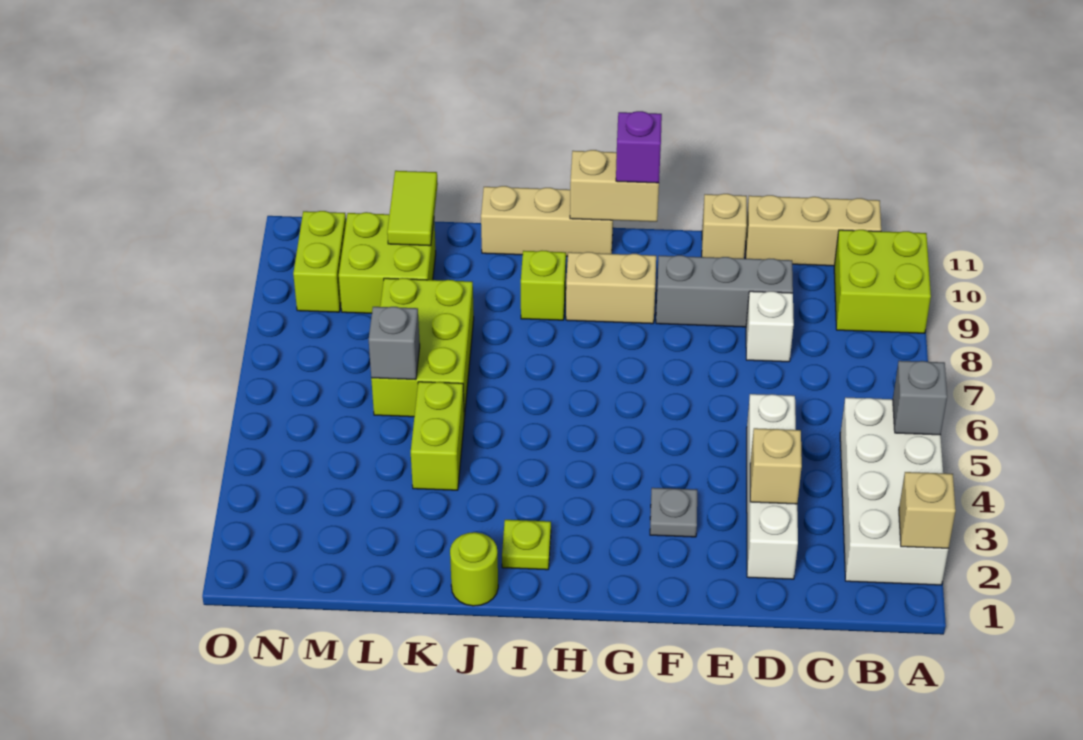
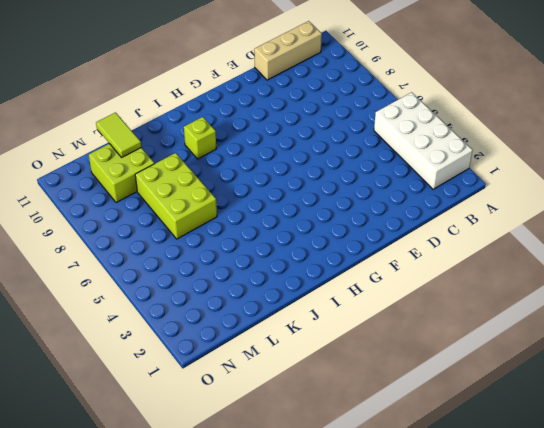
none -> lime 2x2 brick [834,230,931,333]
none -> white 1x4 brick [747,394,798,579]
none -> white 1x1 brick [746,291,794,362]

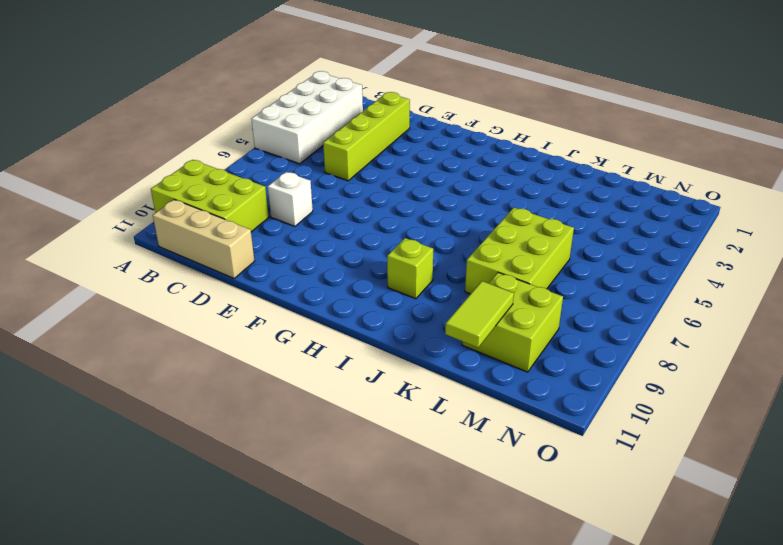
lime 2x3 brick [151,160,269,232] -> lime 2x2 brick [834,230,931,333]
lime 1x4 brick [323,92,410,181] -> white 1x4 brick [747,394,798,579]
none -> grey 1x3 brick [656,255,793,327]
none -> tan 1x1 brick [702,194,747,259]
none -> grey 1x1 plate [650,488,697,537]

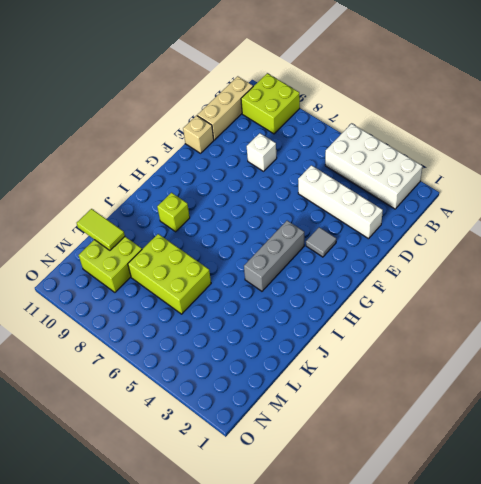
grey 1x1 tile [306,227,336,257] -> grey 1x1 plate [650,488,697,537]
grey 1x3 brick [244,221,304,291] -> grey 1x3 brick moved to [656,255,793,327]
none -> tan 1x2 brick [566,252,656,324]
none -> tan 1x3 brick [481,186,613,256]
none -> lime 1x1 plate [502,520,551,570]

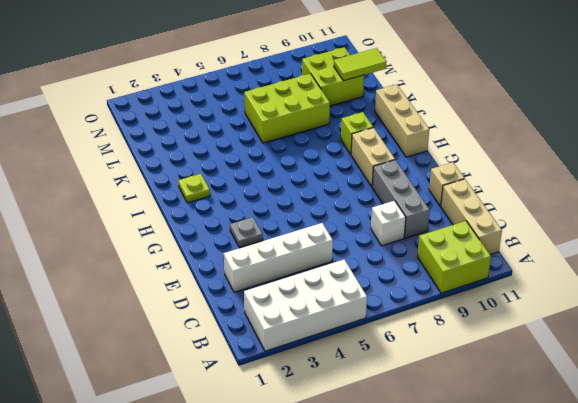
none -> lime 1x1 round brick [450,532,498,606]
none -> lime 1x2 brick [411,382,464,490]
none -> lime 1x2 brick [293,211,346,312]

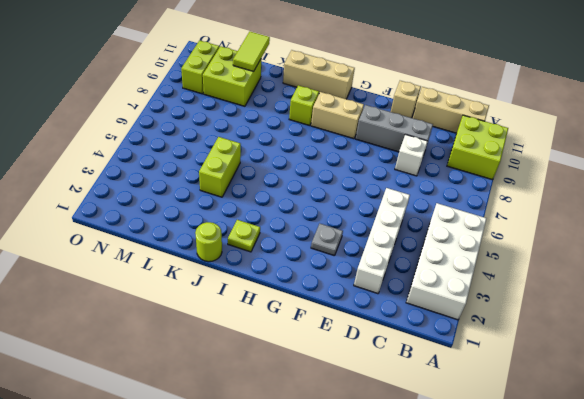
none -> lime 2x3 brick [371,278,474,417]
none -> tan 1x1 brick [899,472,956,548]
none -> grey 1x1 brick [893,361,947,435]

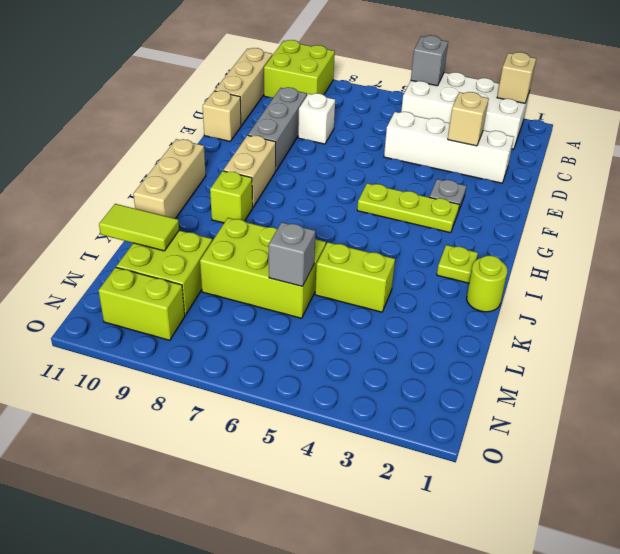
lime 1x3 plate [357,183,459,233] -> none
none -> tan 1x2 brick [570,150,659,222]
none -> purple 1x1 brick [616,111,662,183]

